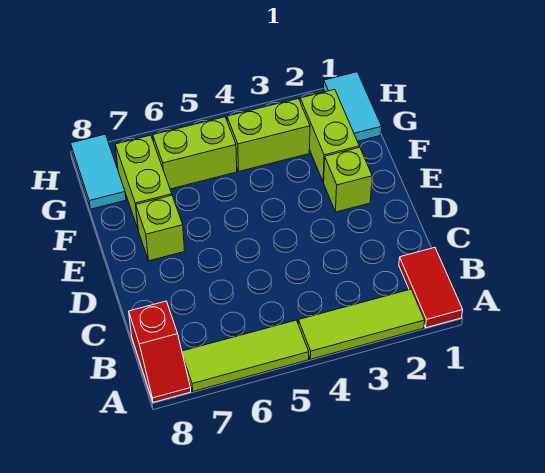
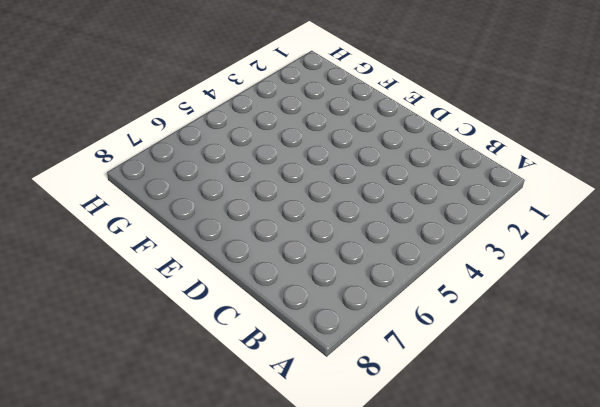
none -> red 1x2 tile [399,248,463,328]
none -> lime 1x3 tile [298,289,425,359]
none -> lime 1x3 tile [182,320,309,391]

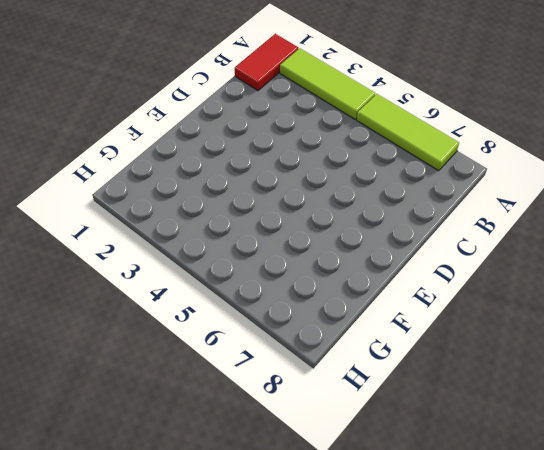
none -> red 1x2 slope [129,301,191,402]
none -> lime 1x1 brick [324,147,372,212]
none -> lime 1x1 brick [136,195,185,261]

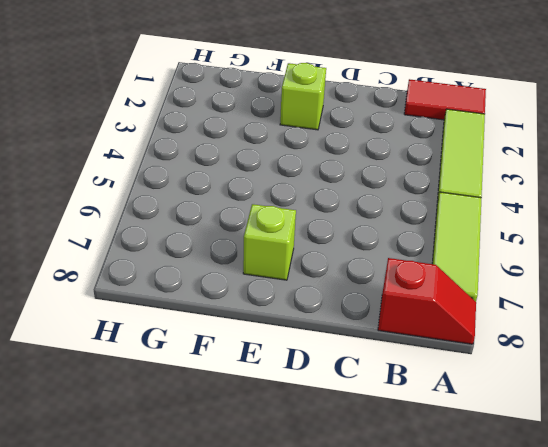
none -> lime 1x2 brick [300,89,359,182]
none -> lime 1x2 brick [115,135,172,228]
none -> cyan 1x2 tile [324,72,382,141]

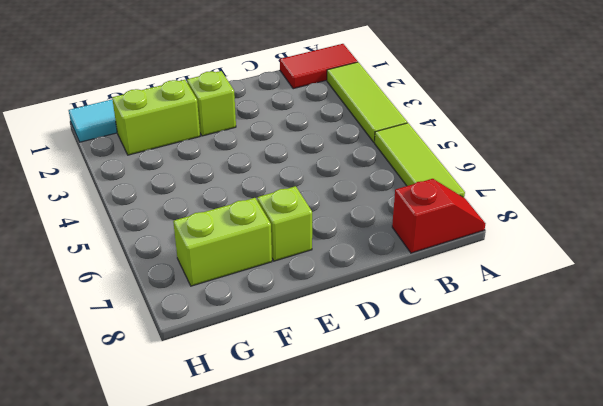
none -> lime 1x2 brick [227,99,310,171]
none -> lime 1x2 brick [153,117,237,189]
none -> cyan 1x2 tile [71,134,126,209]

